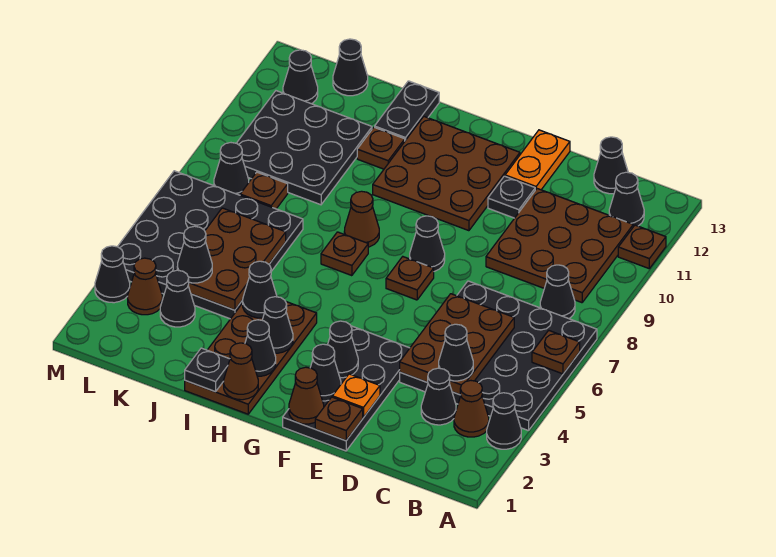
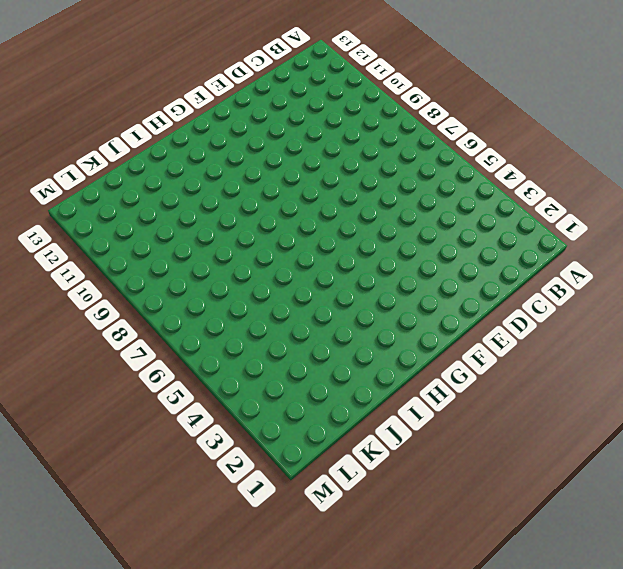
none -> black 1x1 cone [487,393,521,449]
none -> black 4x4 plate [400,281,597,431]
none -> brown 1x1 plate [618,225,666,268]
none -> brown 1x1 cone [454,381,489,437]

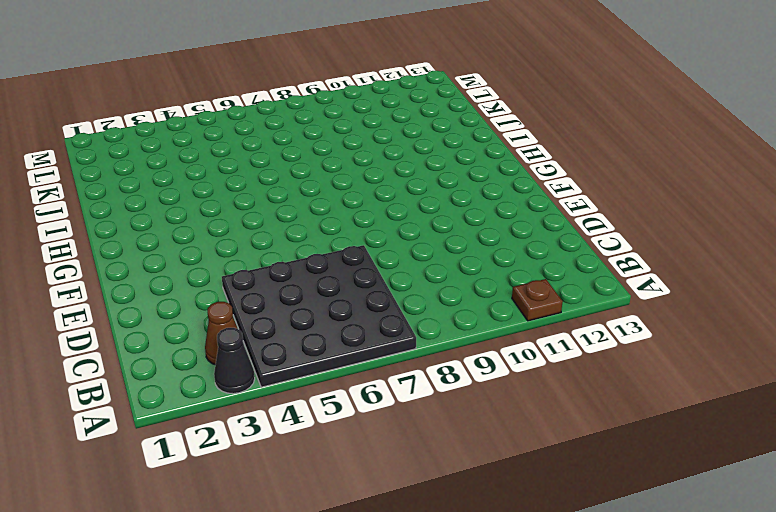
none -> black 1x1 cone [540,265,575,319]
none -> brown 3x3 plate [486,189,633,303]
none -> black 1x1 cone [609,172,644,227]
none -> black 1x1 cone [421,368,456,425]

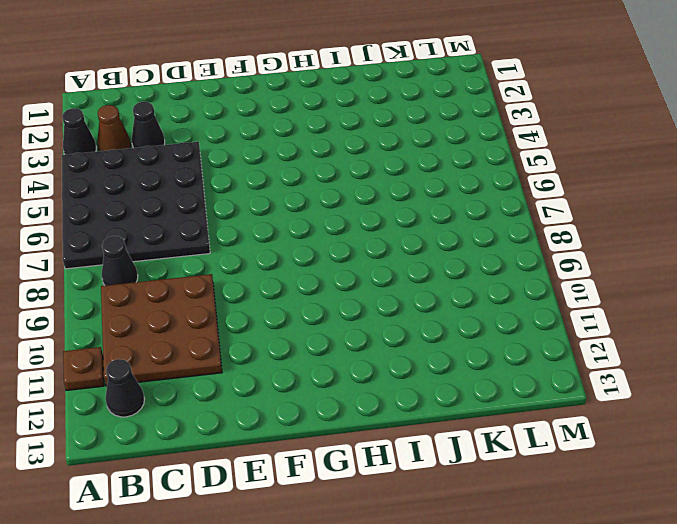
none -> black 1x1 cone [594,137,628,194]
none -> black 2x4 plate [283,326,410,451]
none -> black 1x1 plate [488,176,535,218]
none -> orange 1x2 plate [505,130,570,190]

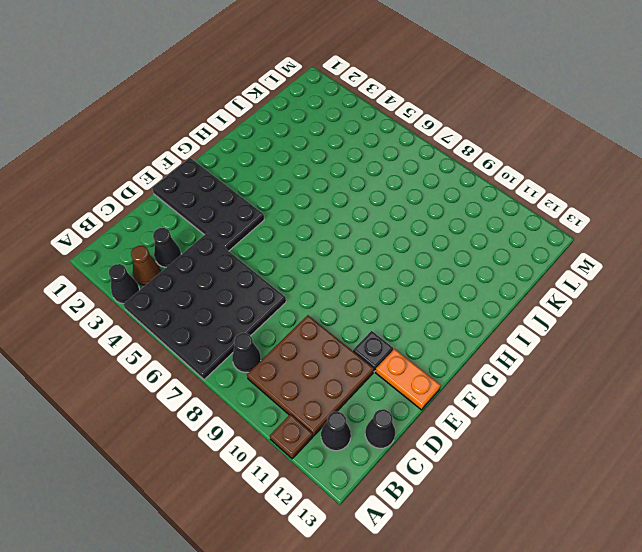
none -> brown 1x1 plate [386,257,434,300]
none -> black 1x1 cone [410,216,445,271]
none -> brown 3x3 plate [373,117,520,231]
none -> brown 2x4 plate [185,302,317,414]

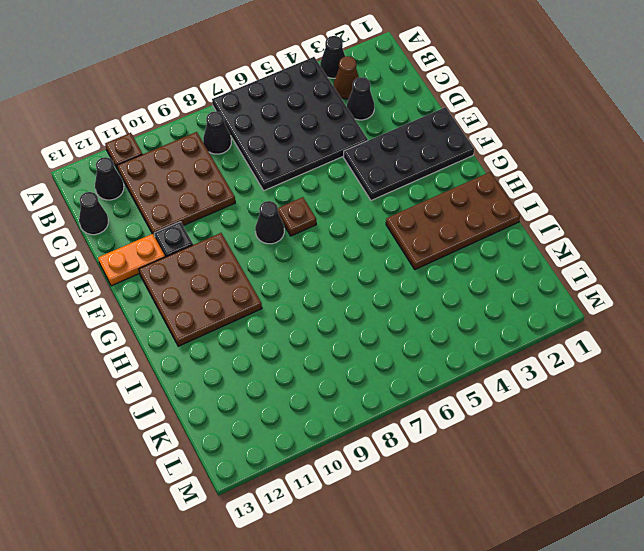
none -> brown 1x1 plate [321,232,368,276]
none -> brown 1x1 cone [344,191,379,247]
none -> brown 1x1 plate [357,127,405,169]
none -> black 1x2 plate [375,81,439,141]

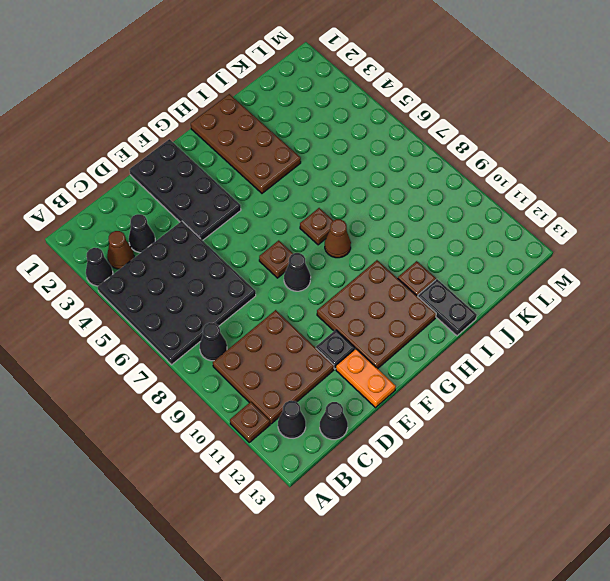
none -> black 4x4 plate [118,171,303,319]
none -> black 3x3 plate [237,91,372,205]
none -> black 1x1 cone [160,270,195,327]
none -> brown 1x1 plate [240,172,288,209]

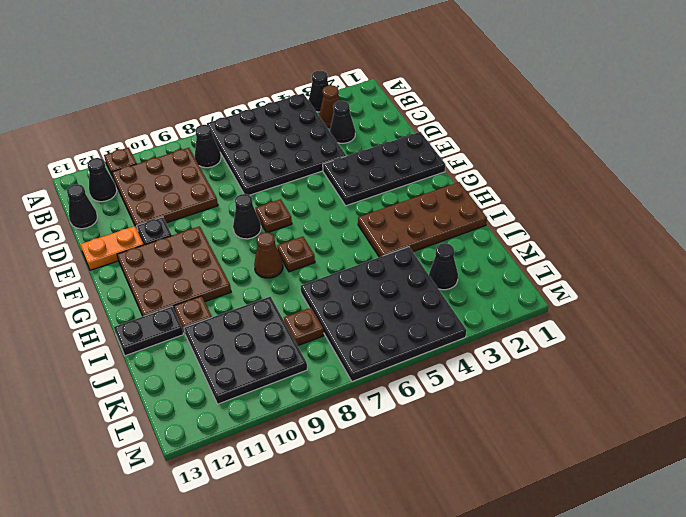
none -> black 1x1 cone [333,39,368,96]
none -> brown 1x1 cone [128,258,162,315]
none -> black 1x1 cone [214,143,249,195]
none -> black 1x1 cone [283,50,318,104]

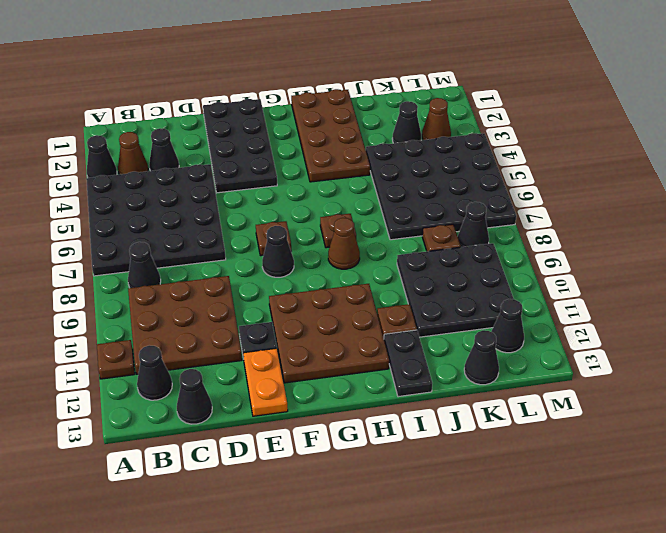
none -> black 1x1 cone [95,246,130,303]
none -> brown 1x1 plate [532,330,580,374]
none -> brown 2x3 plate [400,294,514,395]
none -> brown 1x1 plate [315,397,363,441]

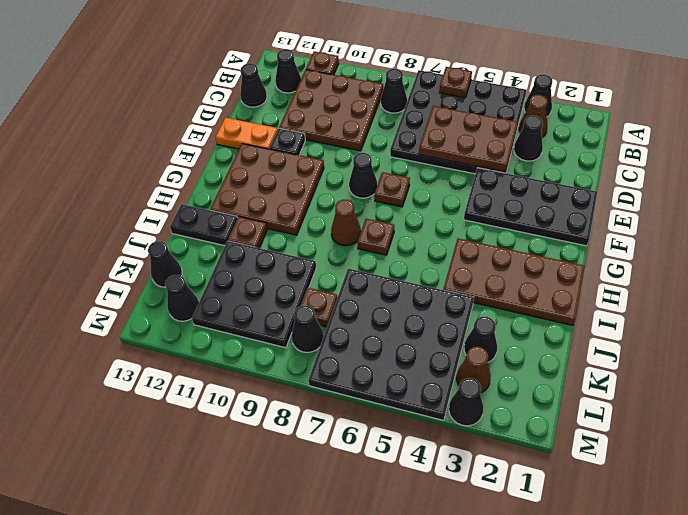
none -> brown 1x1 plate [315,397,363,441]
none -> orange 1x1 plate [332,374,380,417]
none -> brown 1x1 cone [289,367,324,424]
none -> black 1x1 cone [310,344,341,401]

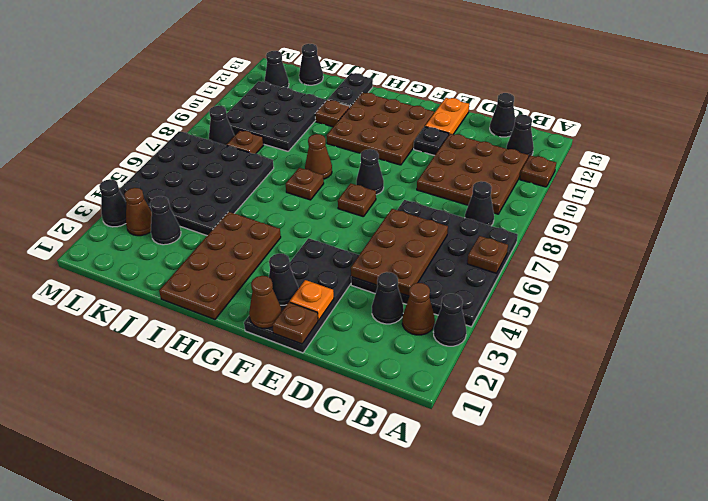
none -> black 1x1 cone [328,321,358,378]
none -> brown 1x1 cone [224,343,258,400]
none -> black 1x1 cone [245,320,276,376]
none -> black 1x1 cone [262,297,293,353]

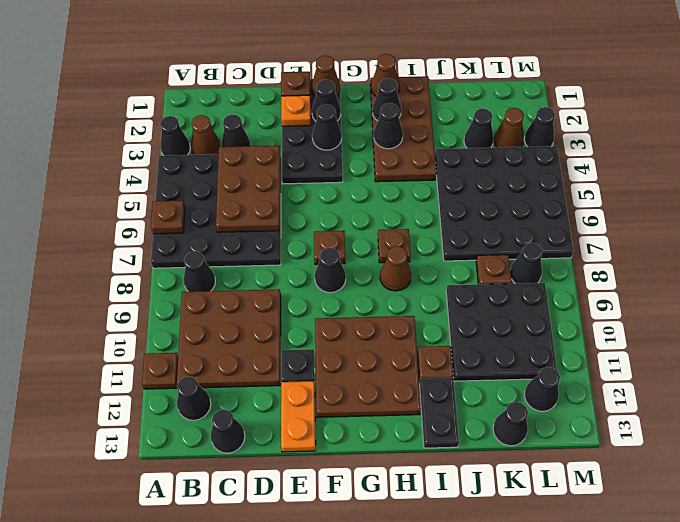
none -> black 1x1 plate [185,348,230,392]
none -> black 1x1 cone [243,261,277,318]
none -> brown 2x3 plate [175,208,286,310]
none -> black 1x1 cone [439,324,473,381]

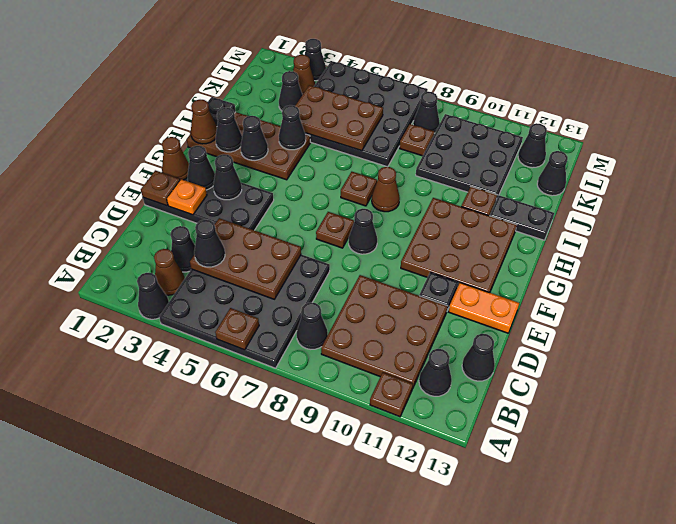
none -> black 1x1 cone [177,226,212,283]

